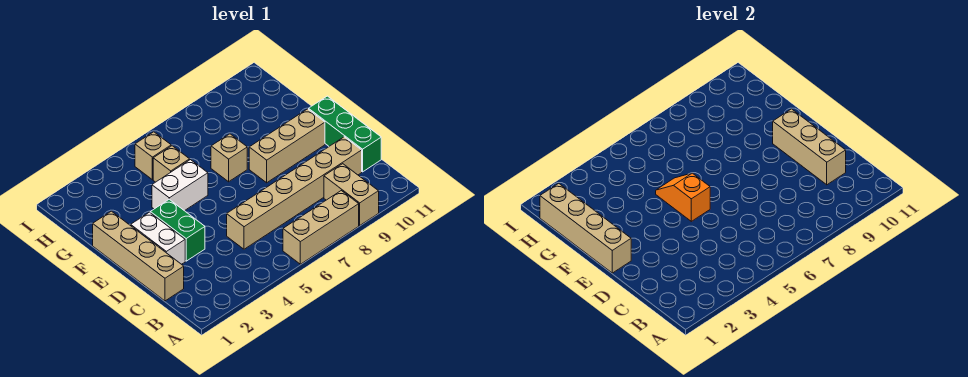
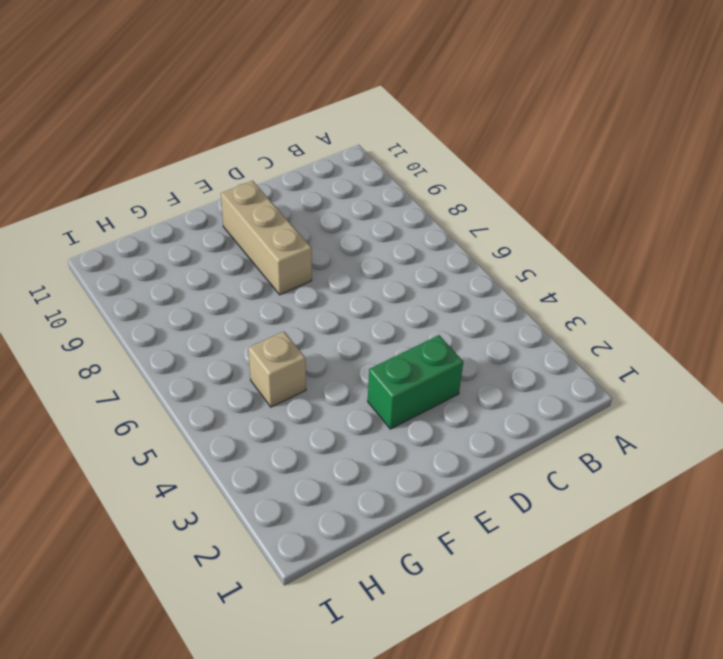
none -> tan 1x3 brick [283,191,359,264]
none -> tan 1x2 brick [324,164,379,225]
none -> tan 1x4 brick [93,211,184,301]

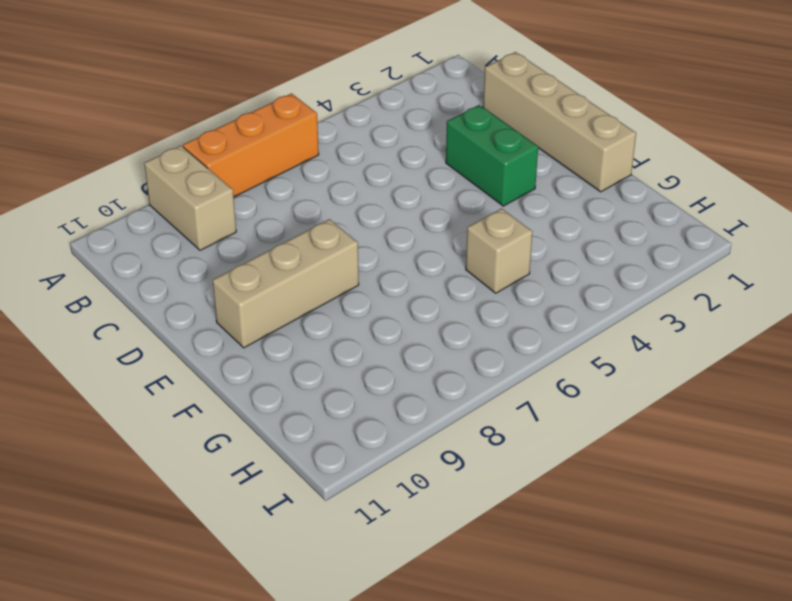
orange 1x3 brick [183,94,319,197] -> tan 1x3 brick [283,191,359,264]
none -> tan 1x6 brick [227,137,362,249]
none -> green 1x3 brick [309,96,381,172]
none -> white 1x2 brick [131,212,185,264]

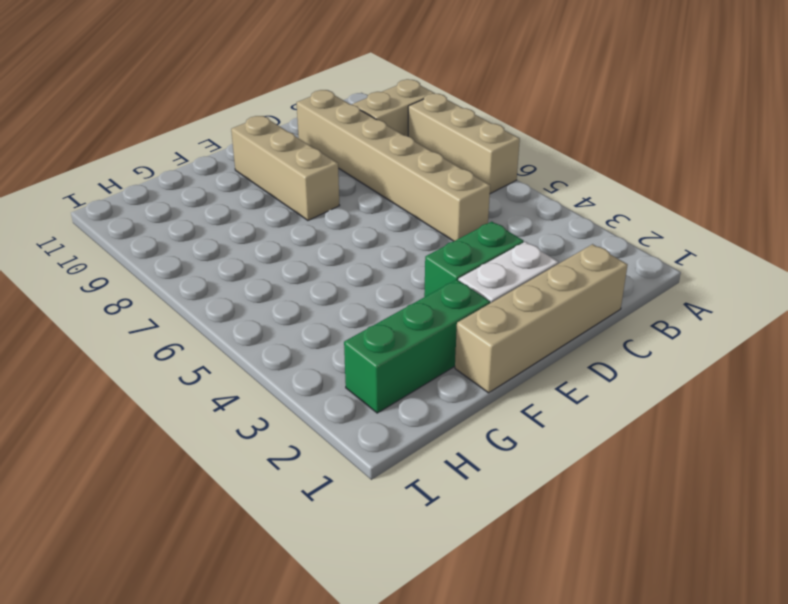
green 1x3 brick [344,280,490,413] -> green 1x3 brick moved to [309,96,381,172]
none -> white 1x2 brick [152,160,208,211]
none -> tan 1x1 brick [211,134,247,182]
none -> tan 1x1 brick [153,146,190,182]

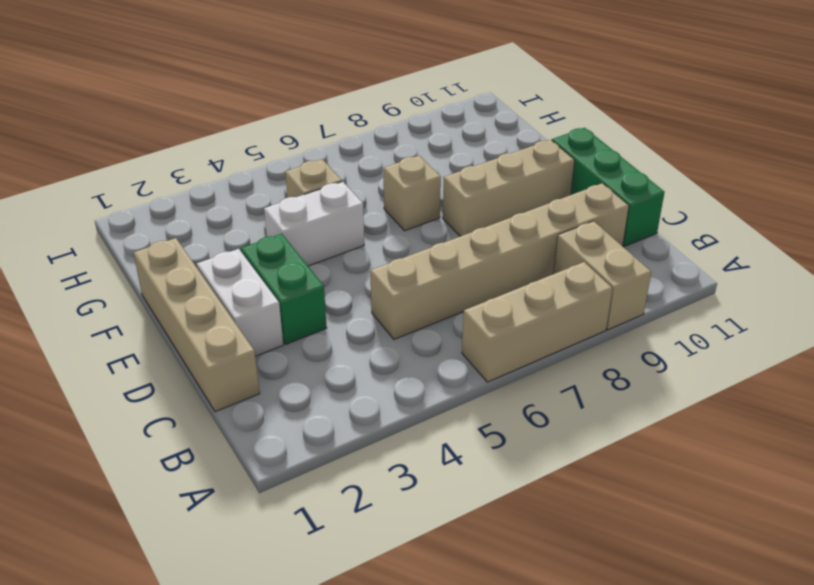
none -> tan 1x1 brick [135,132,171,180]
none -> tan 1x3 brick [773,109,846,185]
none -> tan 1x4 brick [540,183,631,273]

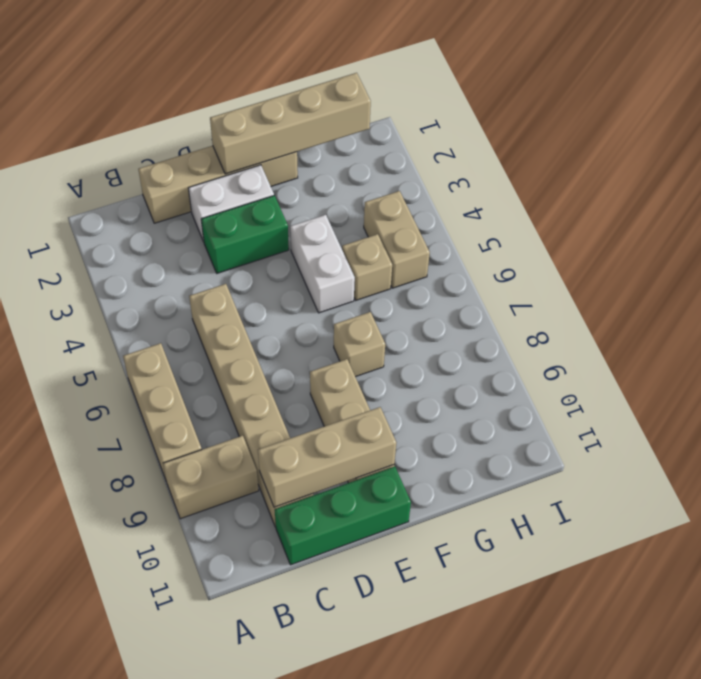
tan 1x2 brick [364,191,430,288] -> tan 1x1 brick [135,132,171,180]
none -> orange 1x2 slope [656,173,710,221]

